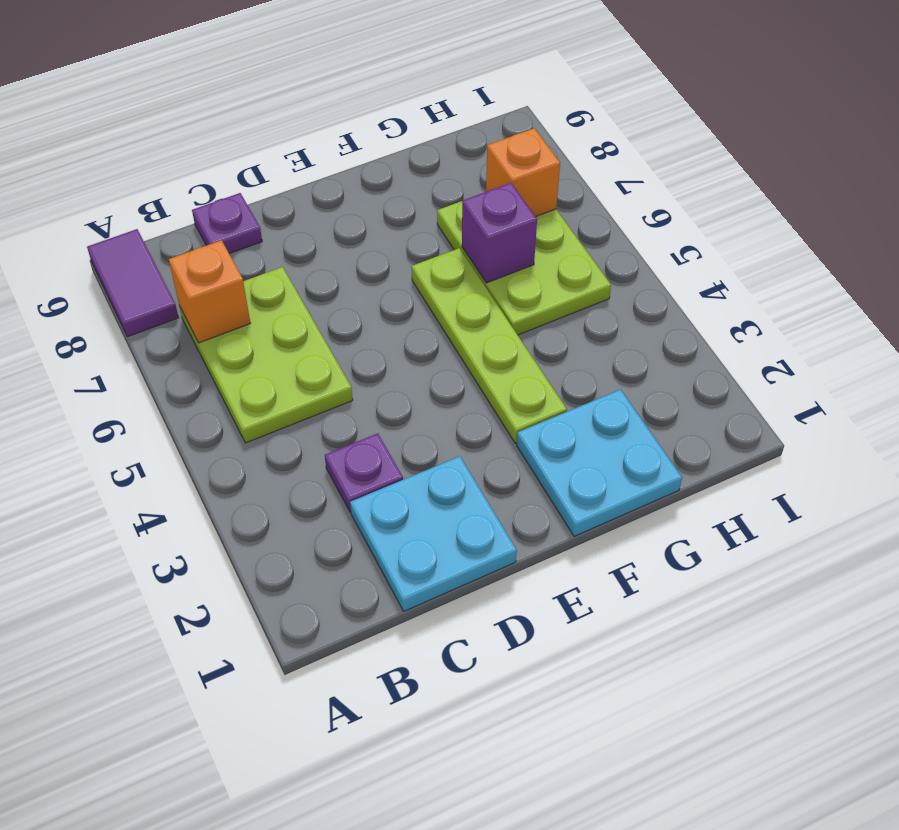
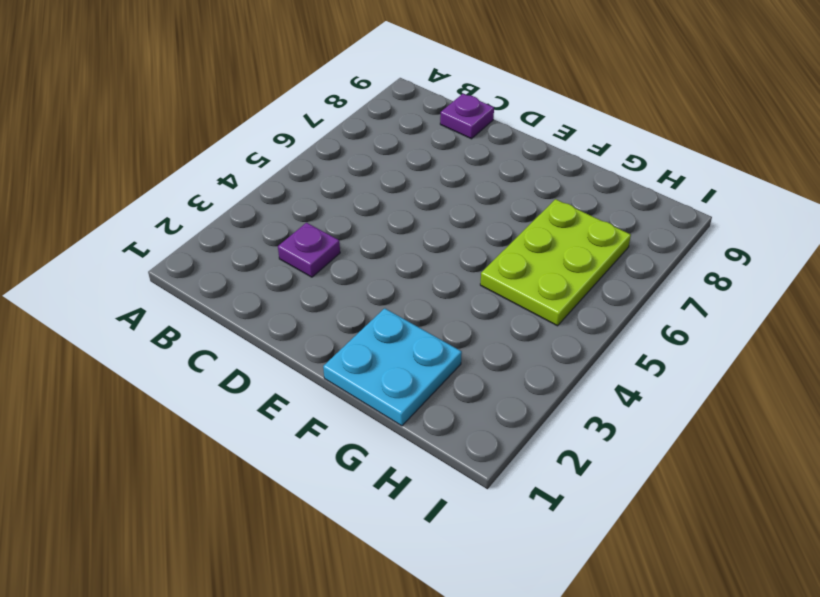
none -> purple 1x2 tile [87,229,179,337]
none -> lime 2x3 plate [179,267,353,443]

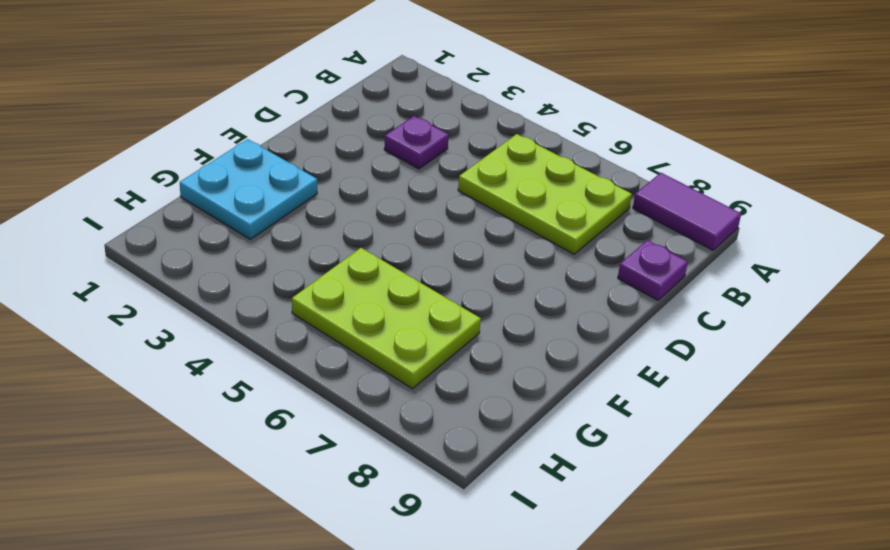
none -> cyan 2x2 plate [350,456,517,611]
none -> lime 1x4 plate [411,248,567,443]

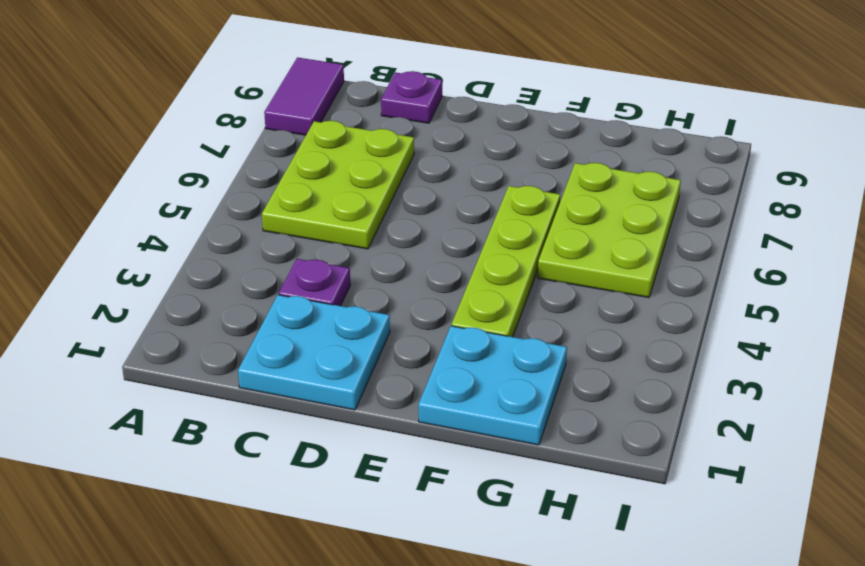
none -> orange 1x1 brick [169,240,250,343]
none -> purple 1x1 brick [462,183,537,283]

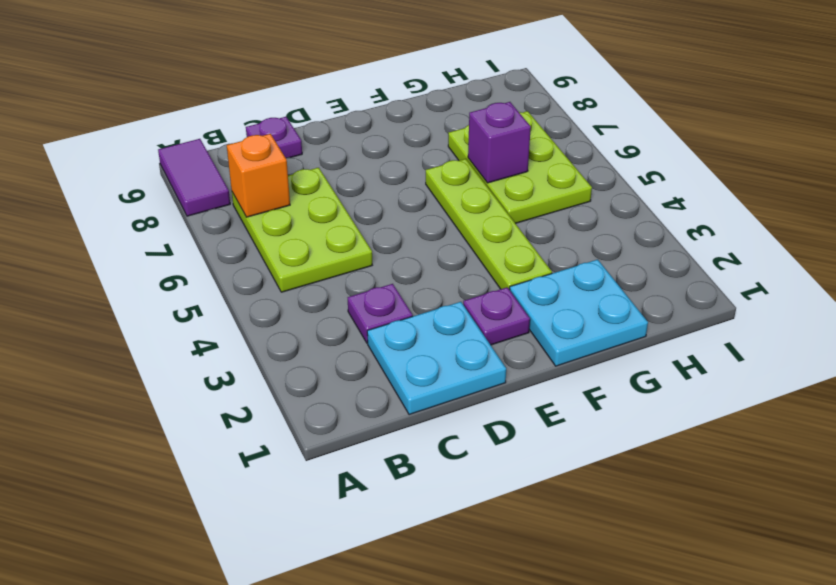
purple 1x1 plate [463,287,530,345] -> none
none -> orange 1x1 brick [486,128,560,217]

